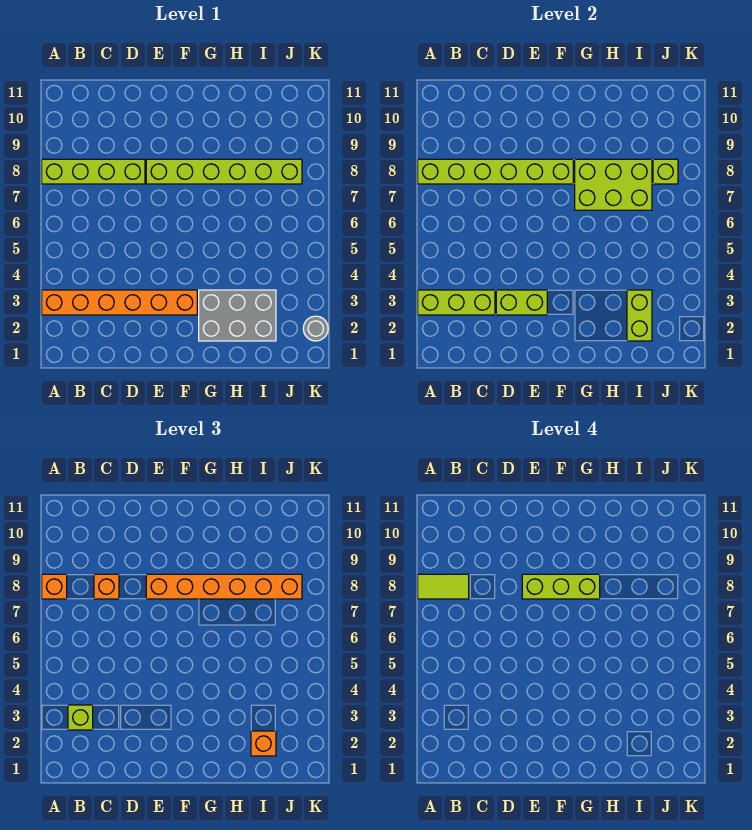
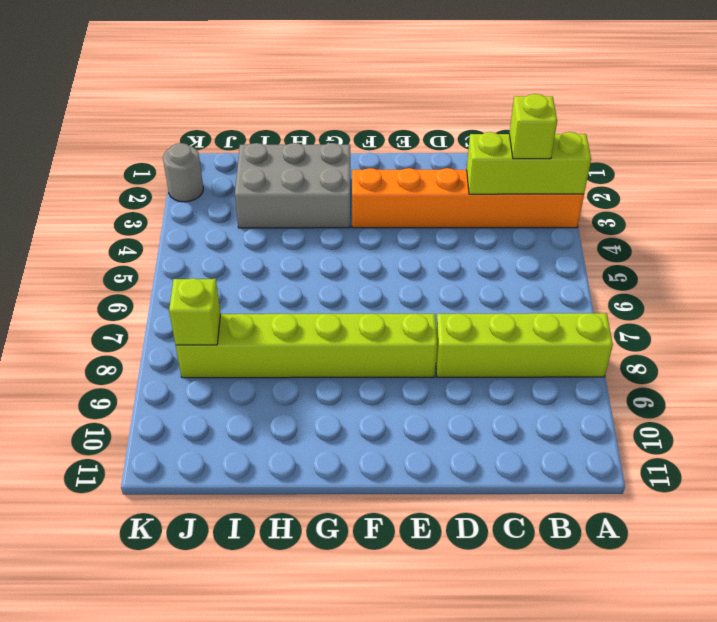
none -> lime 1x6 brick [418,159,573,184]
none -> lime 1x2 brick [496,290,547,315]
none -> lime 2x3 brick [575,159,652,210]

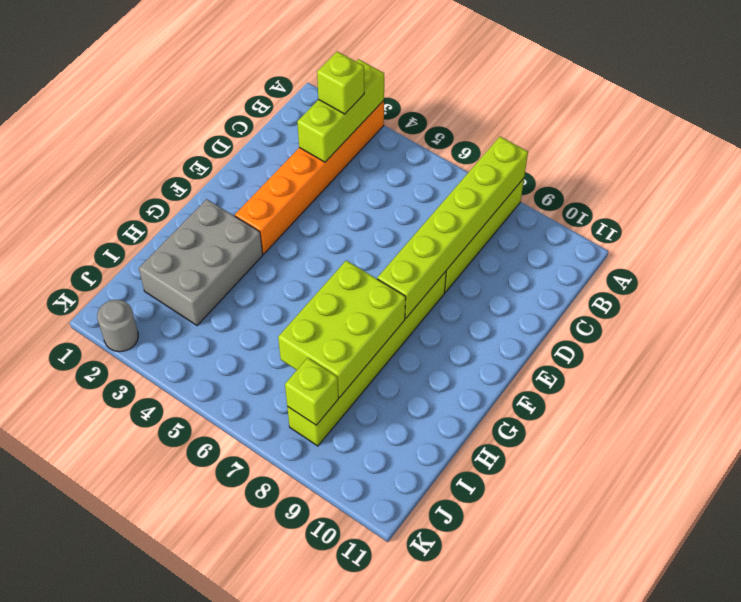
none -> lime 1x2 brick [496,290,547,315]
none -> lime 1x2 brick [627,290,652,341]
none -> orange 1x1 brick [42,574,67,599]

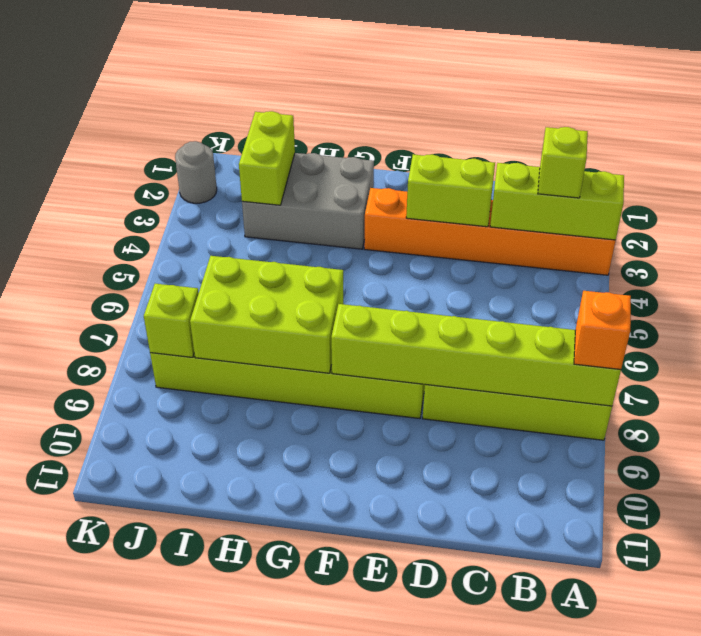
none -> orange 1x1 brick [94,574,119,599]
none -> orange 1x6 brick [146,574,302,599]
none -> orange 1x1 brick [251,731,276,756]

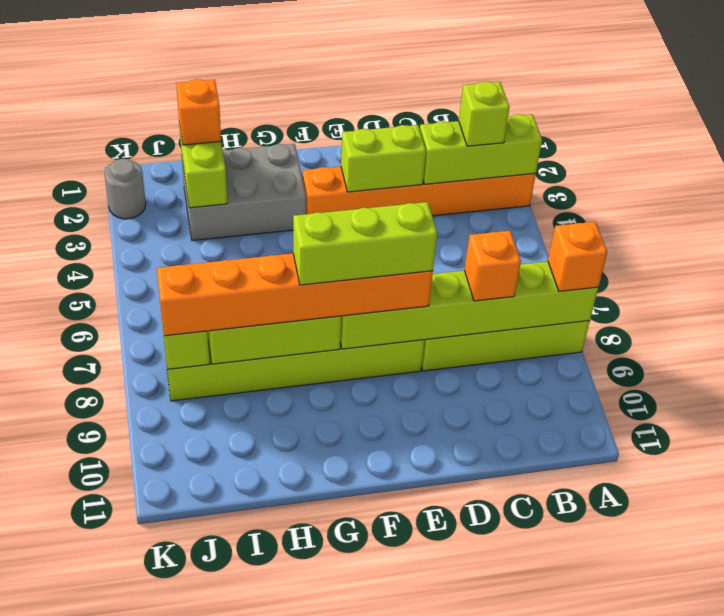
none -> lime 1x2 tile [418,574,469,599]

